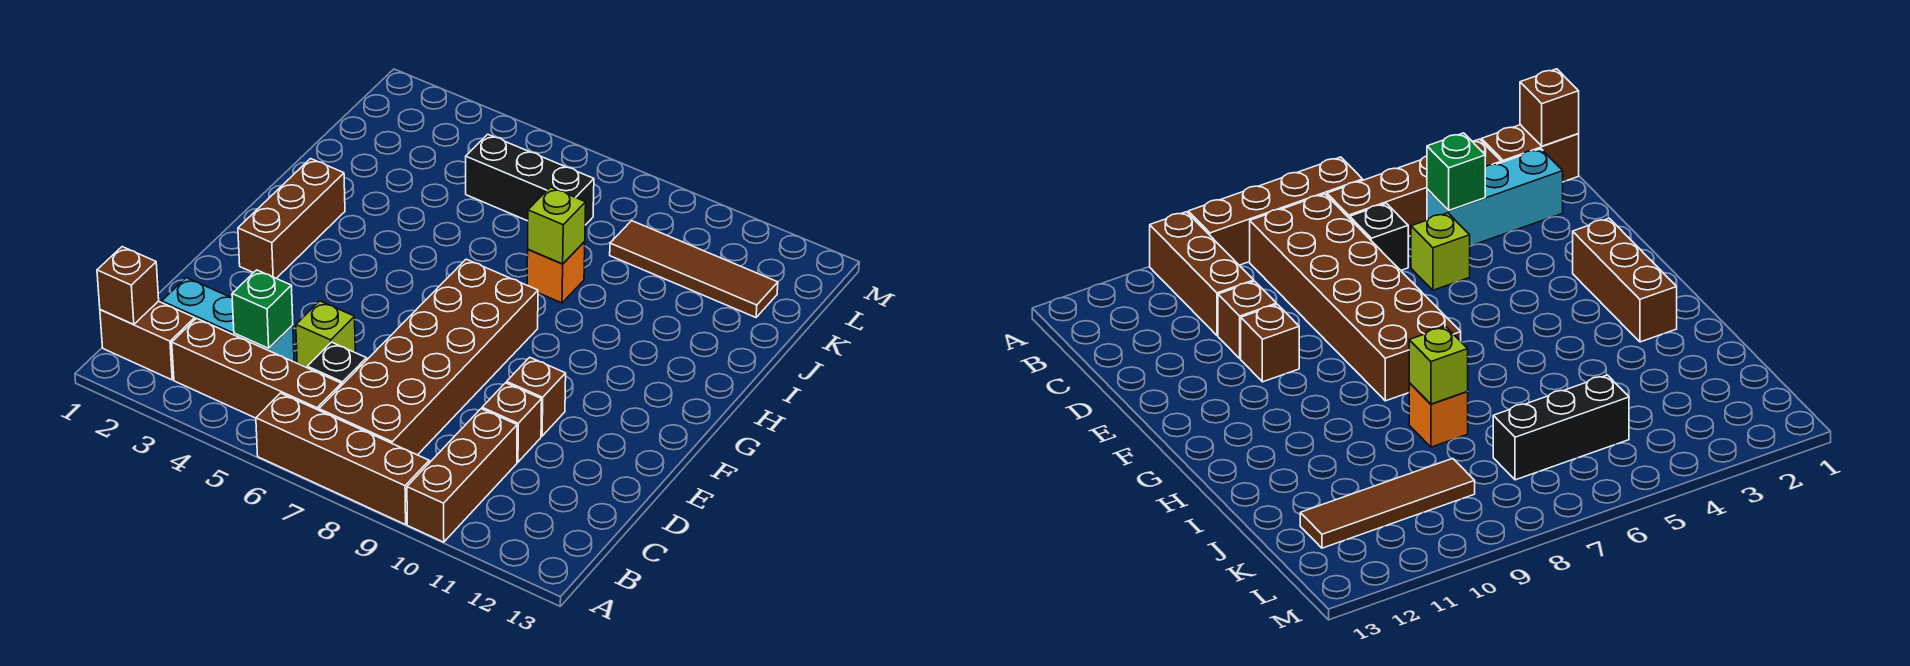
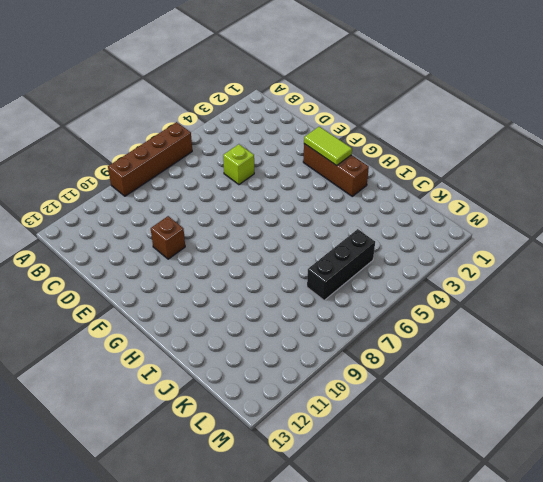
lime 1x2 tile [304,127,352,166] -> none
none -> brown 1x3 brick [407,409,517,542]
none -> brown 1x2 brick [100,301,195,380]
none -> brown 1x4 brick [172,318,341,418]

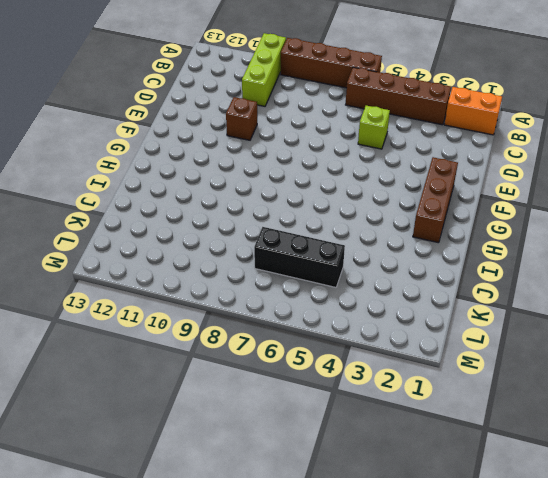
lime 1x3 brick [242,33,286,106] -> brown 1x3 brick [407,409,517,542]
orange 1x2 brick [444,87,502,135] -> brown 1x2 brick [100,301,195,380]
none -> brown 2x6 brick [319,259,538,455]
none -> cyan 1x3 brick [162,278,294,362]
none -> black 1x1 brick [307,342,367,386]

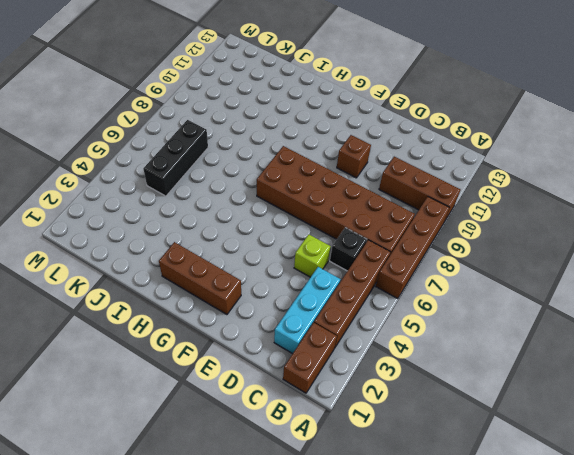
none -> brown 1x1 brick [482,383,542,462]
none -> orange 1x1 brick [527,242,585,303]
none -> brown 1x4 tile [610,221,778,317]

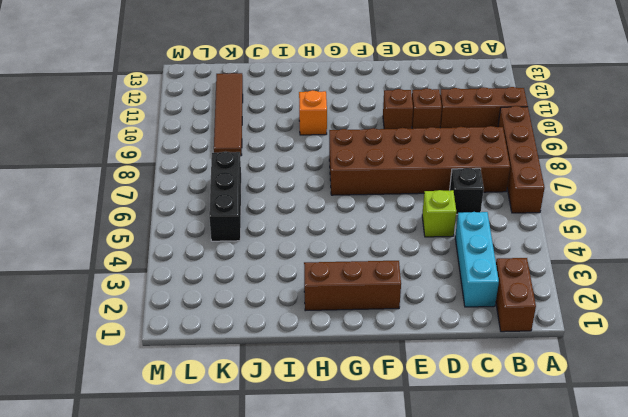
orange 1x1 brick [299,90,327,135] -> orange 1x1 brick moved to [527,242,585,303]
none -> brown 1x4 brick [172,318,341,418]
none -> brown 1x1 brick [97,247,159,324]
none -> green 1x1 brick [232,270,293,348]

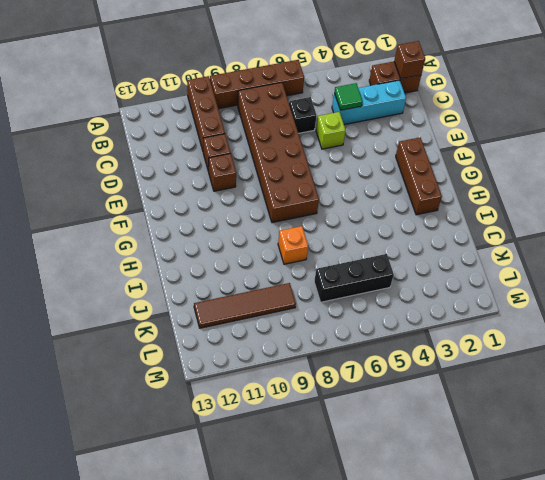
green 1x1 tile [334,83,363,110] -> green 1x1 brick [232,270,293,348]
none -> brown 1x4 brick [172,318,341,418]
none -> lime 1x1 brick [528,187,586,264]

